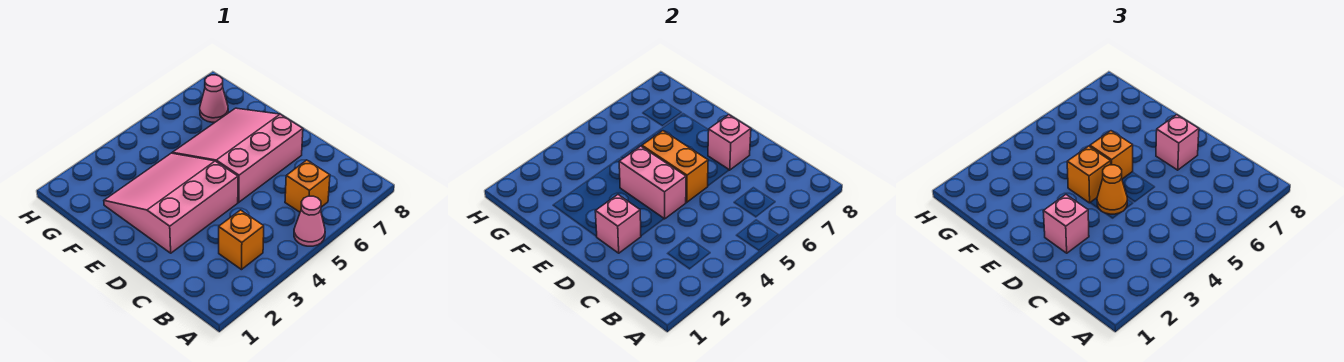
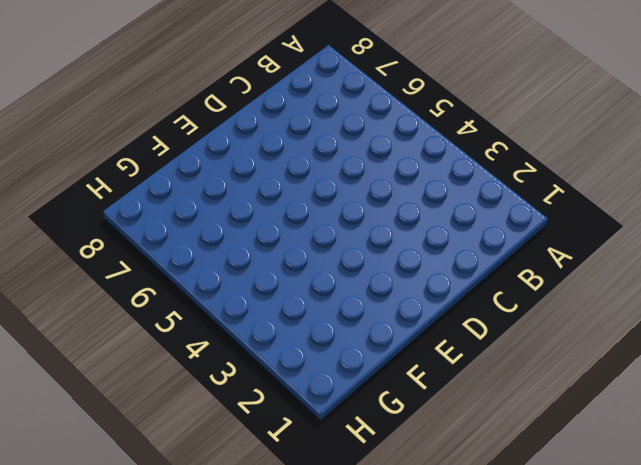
none -> pink 1x1 cone [294,196,325,246]
none -> orange 1x1 brick [219,210,264,270]
none -> orange 1x1 brick [285,160,330,212]

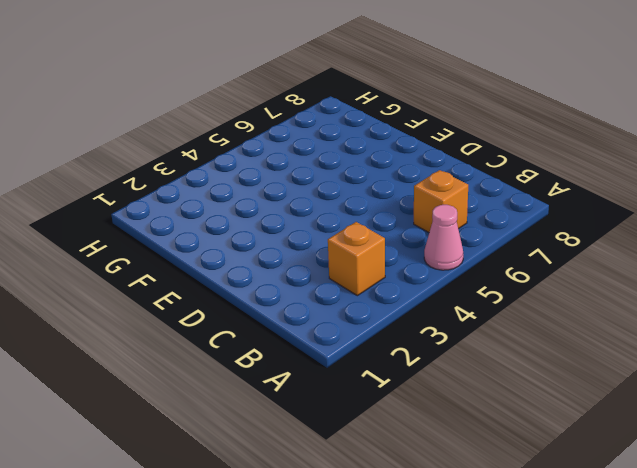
none -> pink 3x3 slope [104,153,238,253]
none -> pink 3x3 slope [172,108,303,202]
none -> pink 1x1 cone [200,75,228,122]

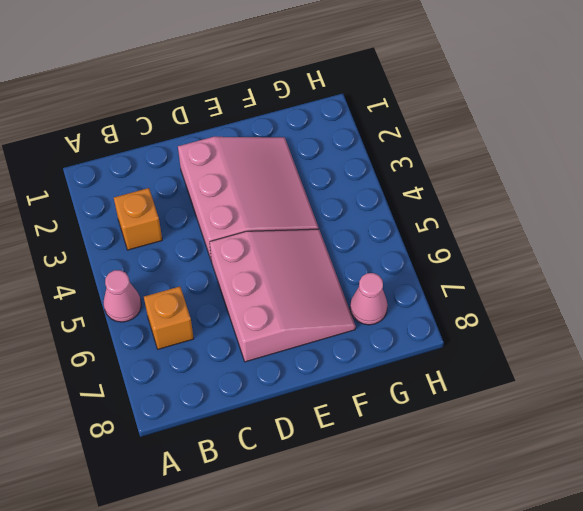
none -> pink 1x1 brick [595,195,641,253]
none -> pink 1x2 brick [619,146,686,219]
none -> orange 1x2 brick [642,131,708,202]

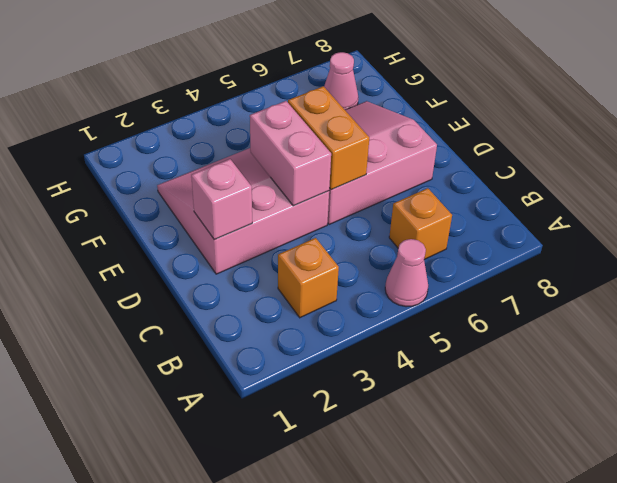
none -> pink 1x1 brick [708,115,751,170]
none -> pink 1x1 brick [1043,195,1089,253]
none -> orange 1x1 cone [1097,165,1127,214]

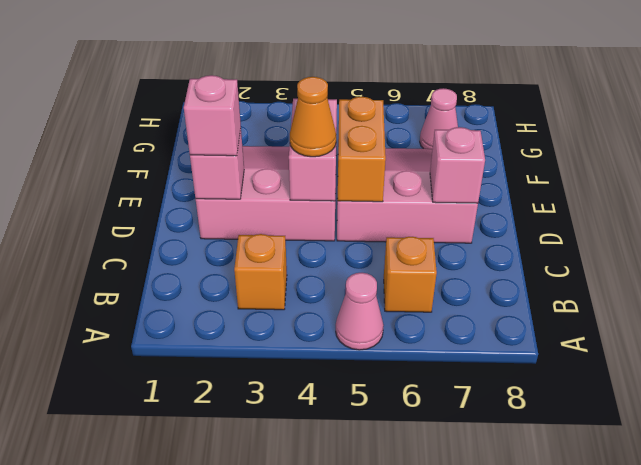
none -> pink 1x1 brick [1156,115,1199,170]
none -> orange 1x1 brick [1067,146,1111,203]
none -> orange 1x1 brick [1090,131,1133,179]

